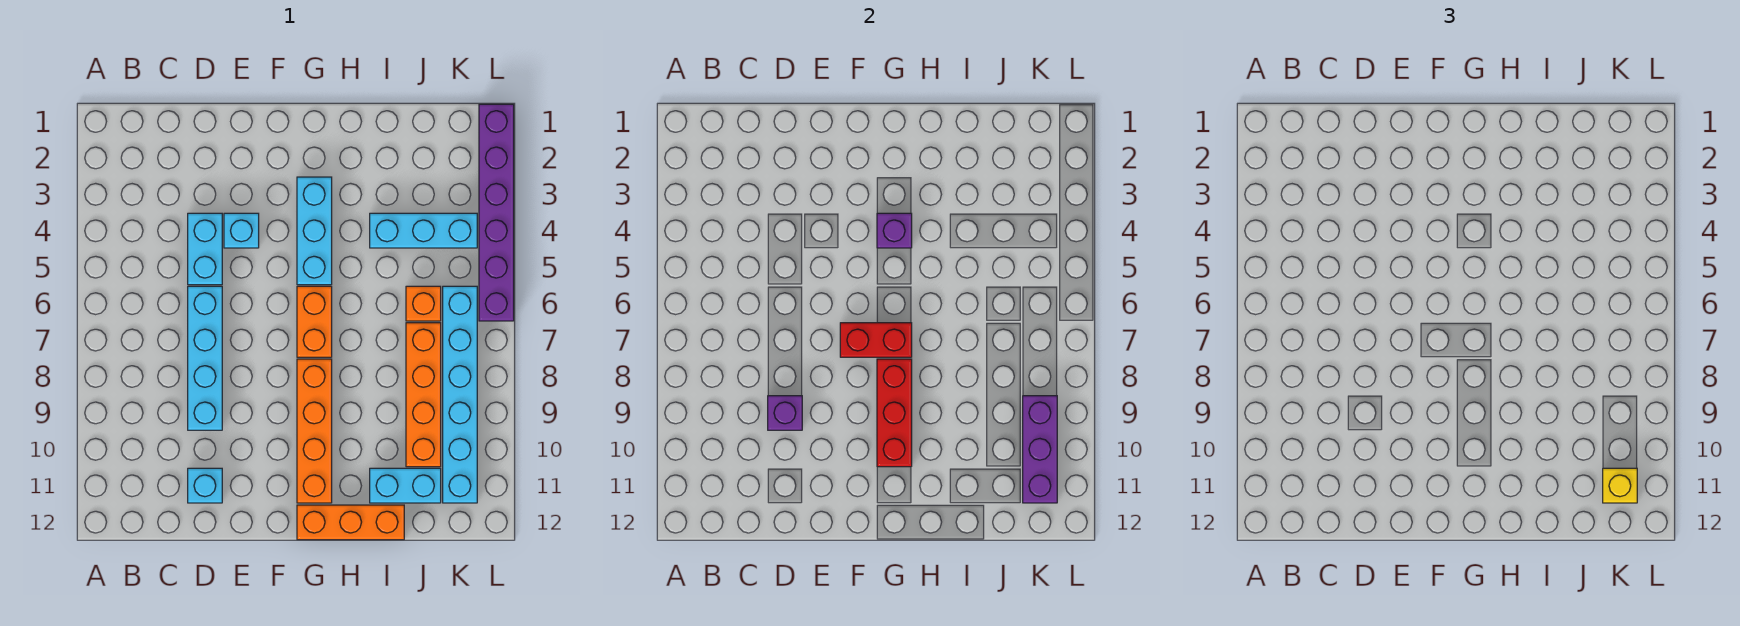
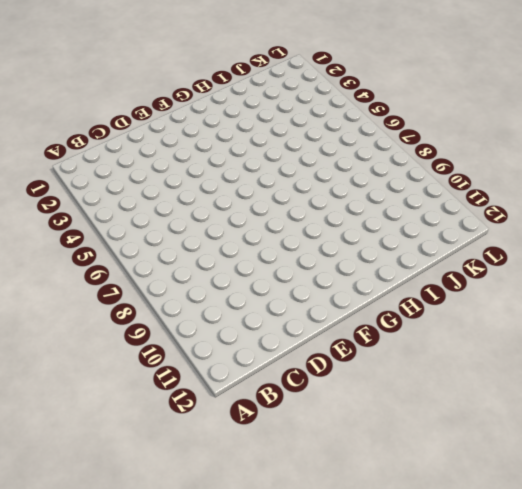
none -> cyan 1x2 brick [188,213,222,285]
none -> cyan 1x4 brick [188,286,222,430]
none -> cyan 1x1 brick [188,468,222,503]

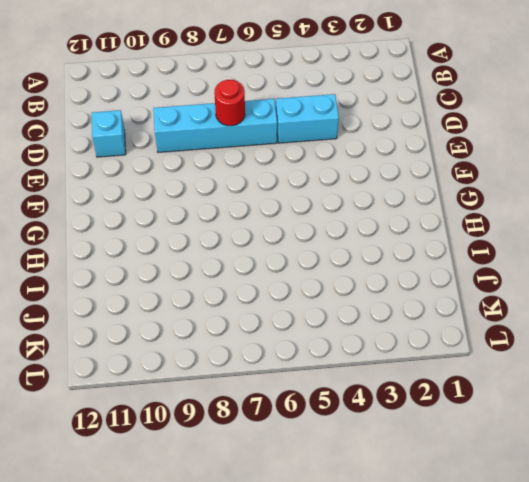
red 1x1 round brick [214,80,245,126] -> none
none -> cyan 1x1 brick [224,213,259,248]
none -> cyan 1x3 brick [297,177,332,285]
none -> orange 1x2 brick [297,286,332,357]

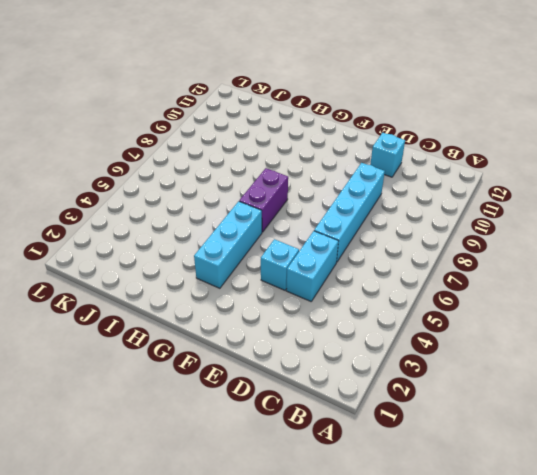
purple 1x2 brick [239,168,288,232] -> orange 1x2 brick [297,286,332,357]
none -> orange 1x4 brick [297,359,332,503]
none -> orange 1x3 brick [297,505,404,540]
none -> cyan 1x3 brick [370,213,477,248]

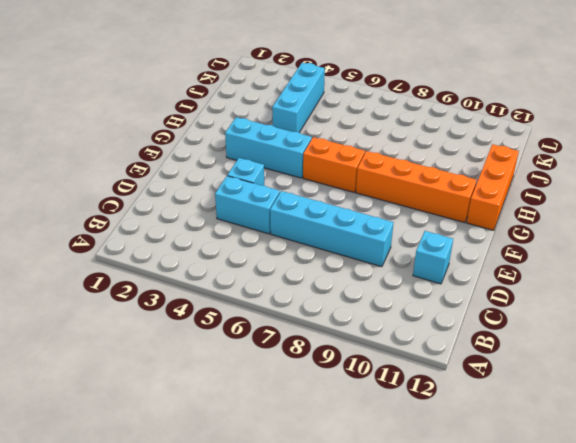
none -> cyan 1x2 brick [370,468,441,503]
none -> orange 1x1 brick [406,286,441,321]
none -> orange 1x4 brick [406,323,441,467]

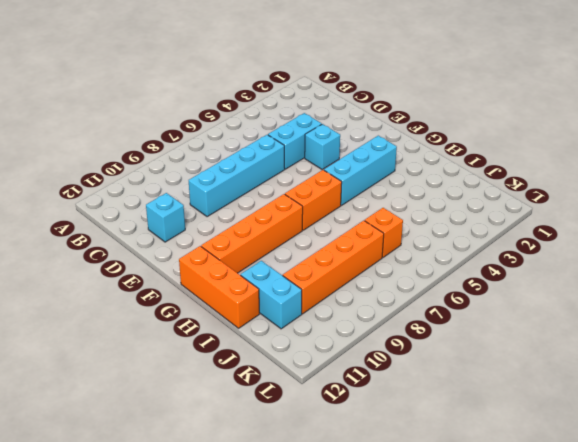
none -> cyan 1x3 brick [370,213,477,248]
none -> cyan 1x6 brick [443,286,477,503]
none -> purple 1x6 brick [479,104,514,321]

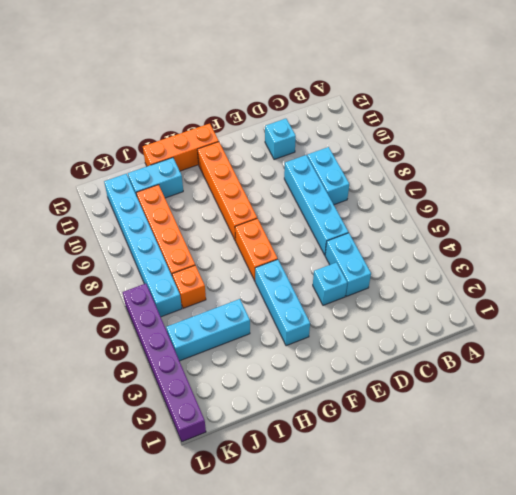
cyan 1x2 brick [307,147,349,205] -> none
none -> purple 1x1 brick [768,396,802,430]
none -> red 1x2 brick [840,323,912,357]
none -> purple 1x1 brick [877,213,912,248]

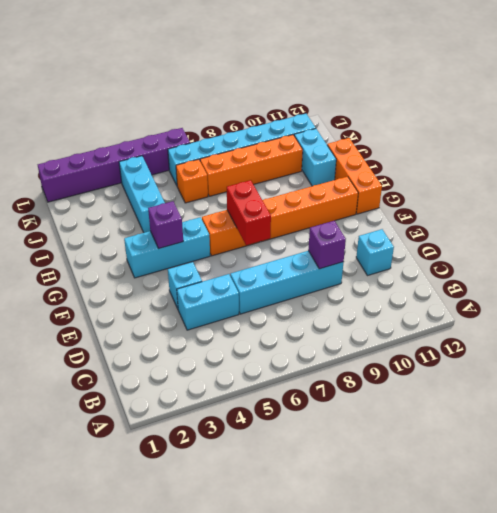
none -> red 1x3 brick [877,359,912,467]
none -> purple 1x3 brick [1023,396,1057,503]
none -> yellow 1x1 brick [1603,468,1637,503]

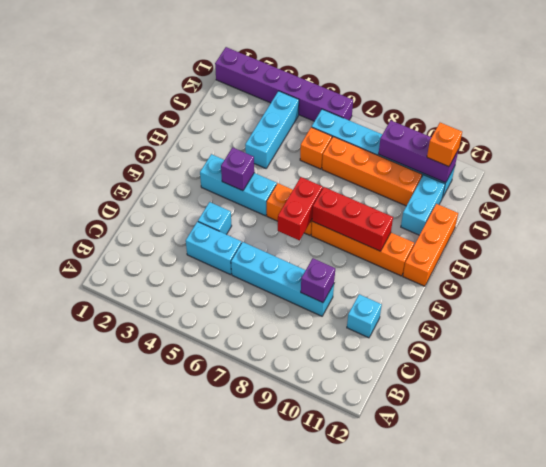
orange 1x1 brick [427,123,462,167] -> yellow 1x1 brick [1603,468,1637,503]

